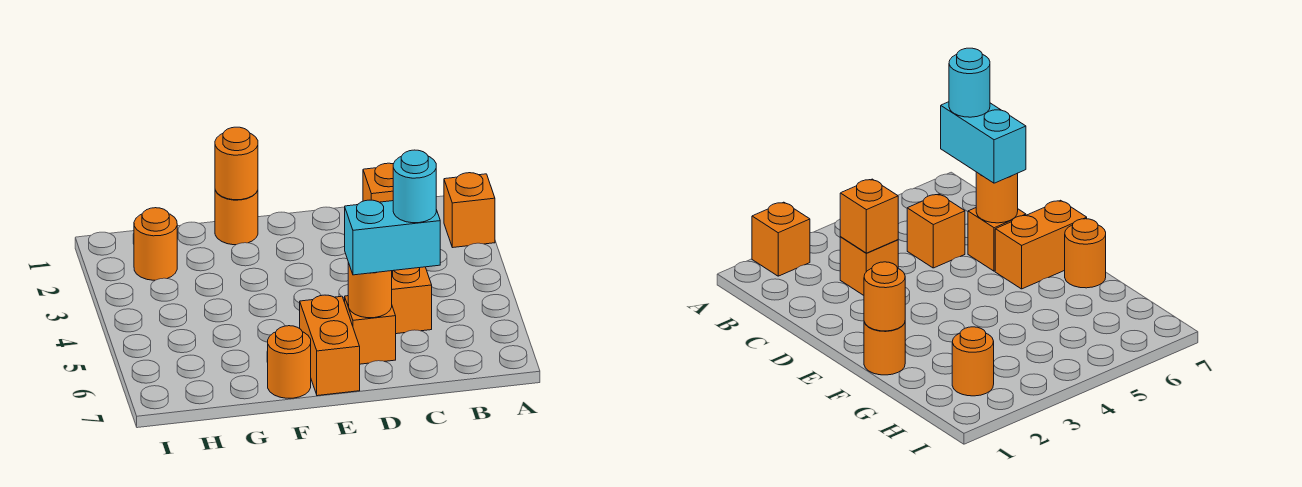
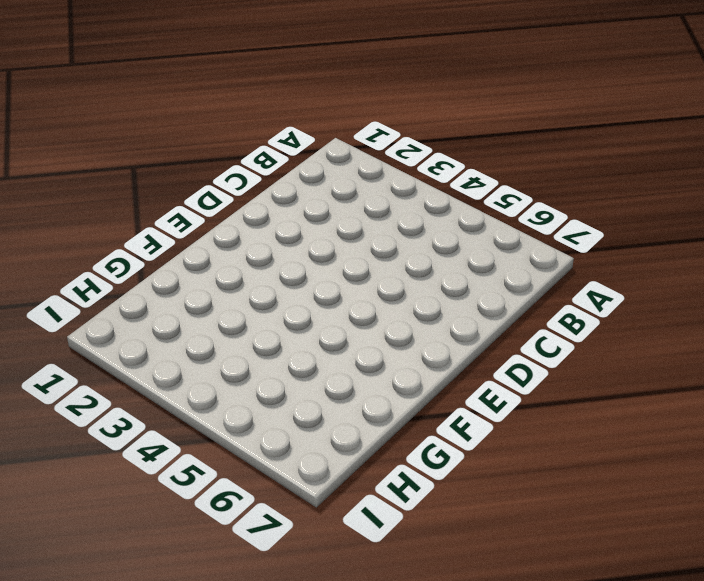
none -> orange 1x1 brick [444,173,495,248]
none -> orange 1x1 brick [840,237,898,295]
none -> orange 1x1 brick [392,267,432,334]

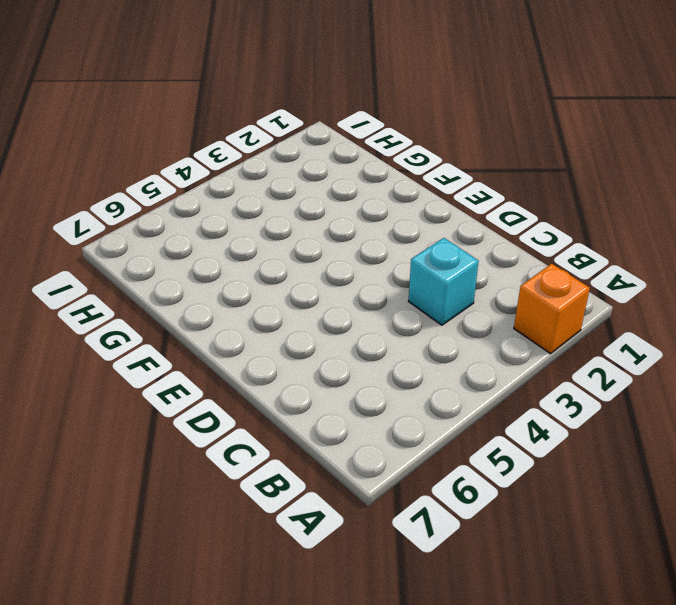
cyan 1x1 brick [409,238,479,325] -> orange 1x1 brick [840,237,898,295]
none -> orange 1x1 brick [392,267,432,334]
none -> orange 1x1 brick [345,296,396,364]
none -> orange 1x2 brick [300,295,360,396]

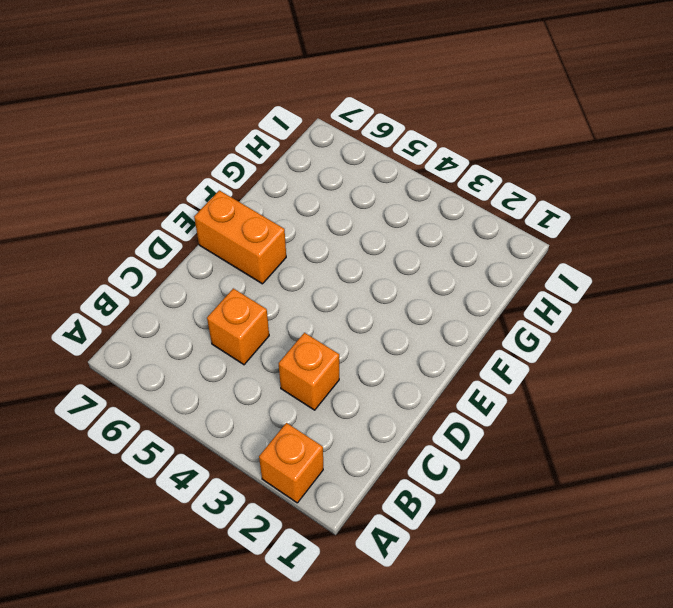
none -> orange 1x1 brick [345,296,396,364]
none -> orange 1x1 round brick [215,190,258,245]
none -> orange 1x1 round brick [268,326,311,398]

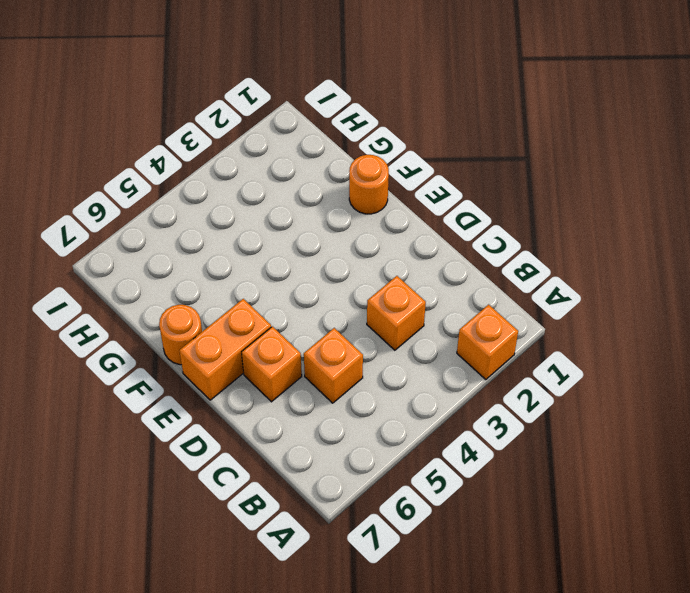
none -> orange 1x1 round brick [134,208,177,280]
none -> orange 1x1 brick [363,163,393,202]
none -> orange 1x1 round brick [348,263,392,318]

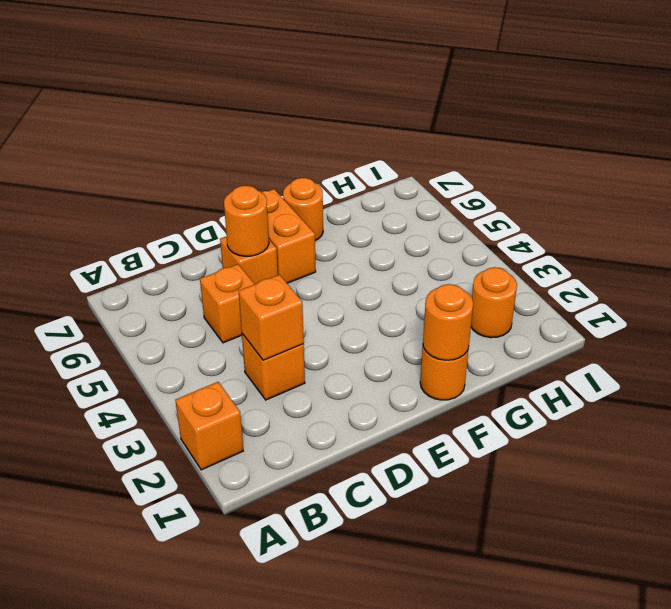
none -> cyan 1x2 brick [345,200,440,275]
none -> cyan 1x1 round brick [393,150,436,223]

